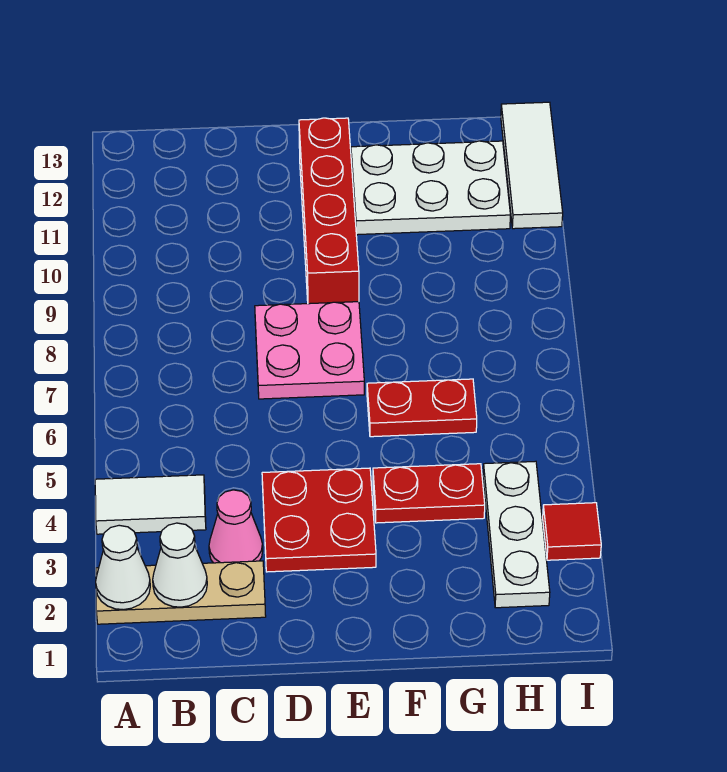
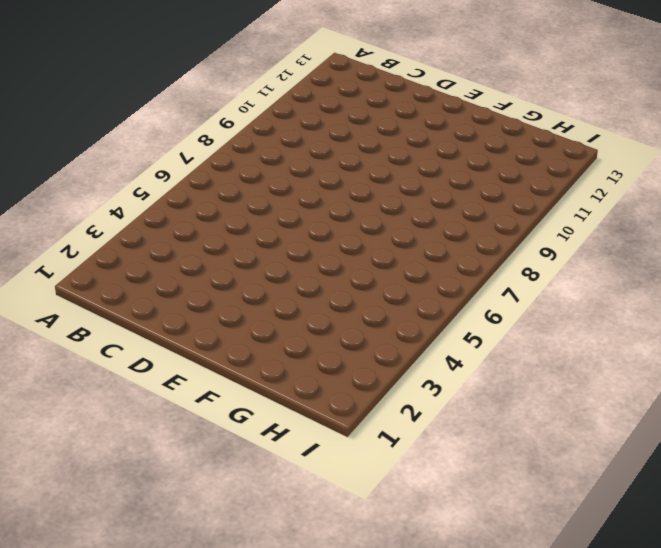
none -> tan 1x3 plate [96,561,266,624]
none -> white 1x2 tile [95,475,206,534]
none -> pink 1x1 cone [209,490,263,563]

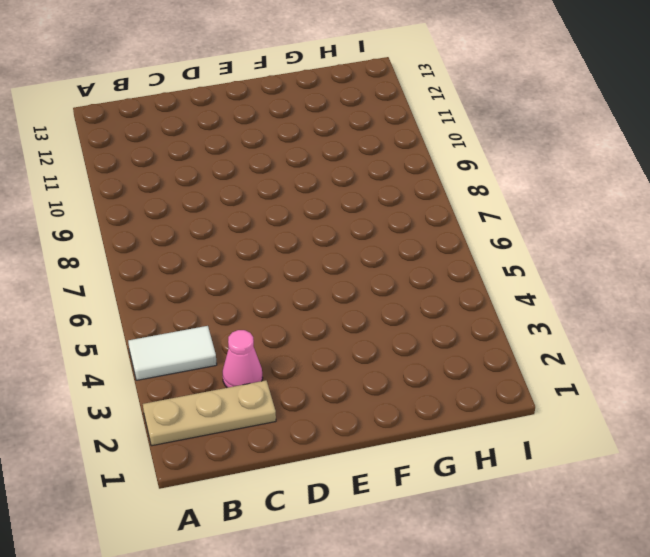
none -> red 2x2 plate [262,468,376,572]
none -> pink 2x2 plate [255,302,364,399]
none -> red 1x4 brick [299,118,359,304]

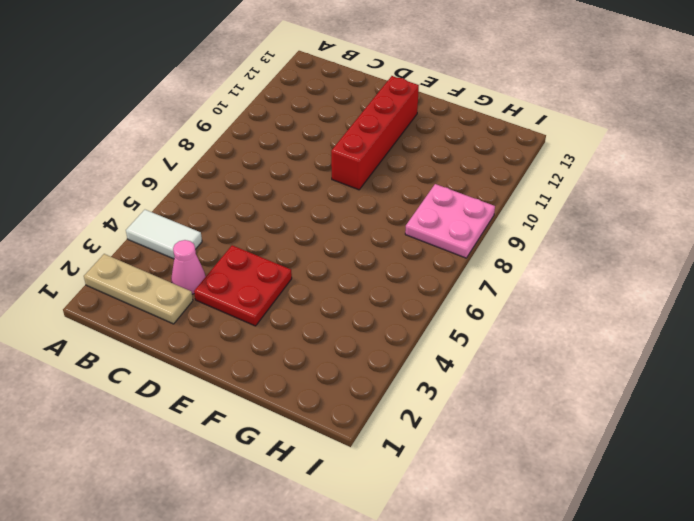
pink 2x2 plate [405,184,495,258] -> pink 2x2 plate moved to [255,302,364,399]
none -> red 1x2 plate [373,464,485,523]
none -> red 1x2 plate [367,379,477,437]
none -> white 2x3 plate [351,141,510,235]

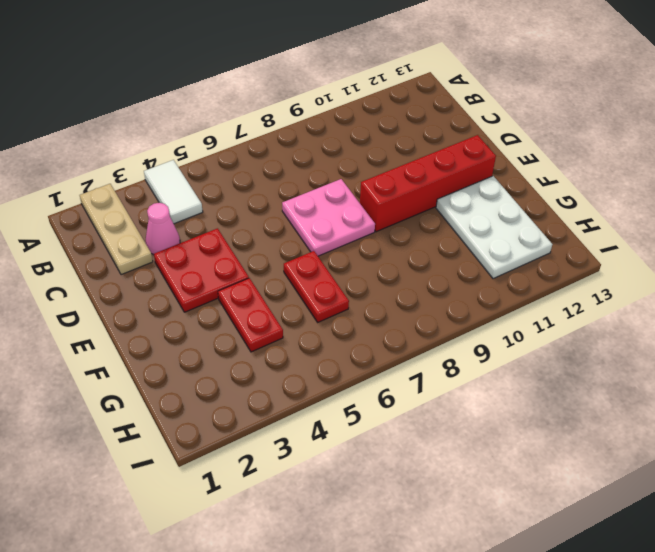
none -> white 1x3 plate [483,461,550,608]
none -> red 1x1 tile [543,503,601,560]
none -> white 1x3 tile [501,102,563,229]

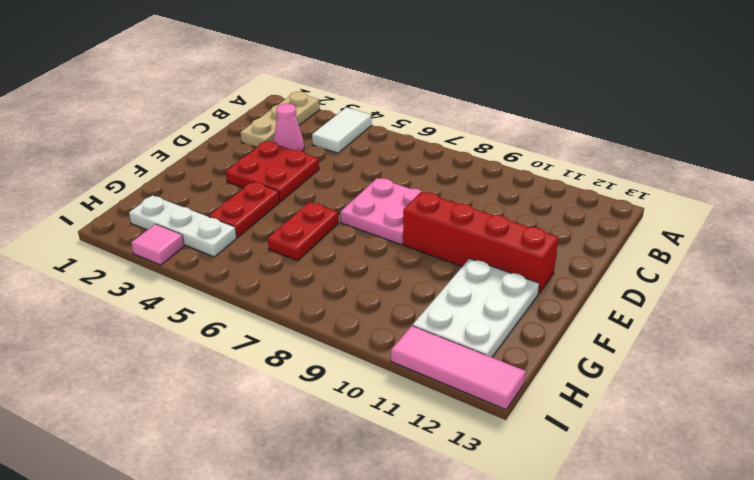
pink 1x1 tile [131,224,184,265] -> red 1x1 tile [543,503,601,560]
pink 1x3 tile [391,326,526,410] -> white 1x3 tile [501,102,563,229]
none -> white 1x1 cone [96,525,150,610]
none -> white 1x1 cone [153,523,207,607]

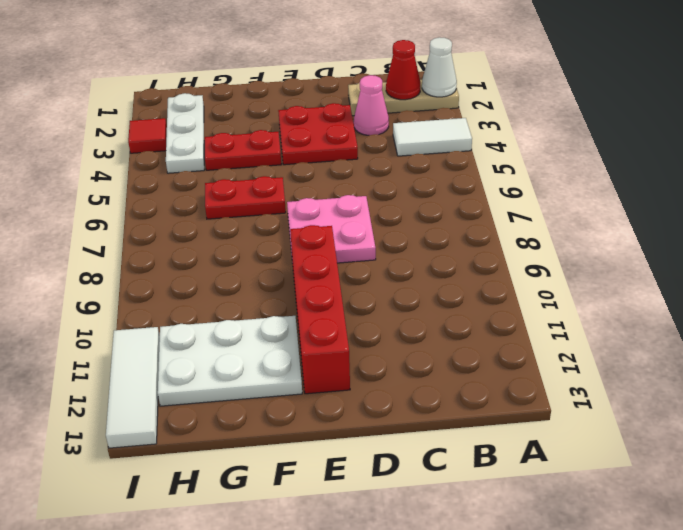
red 1x1 cone [386,40,420,100] -> white 1x1 cone [153,523,207,607]

